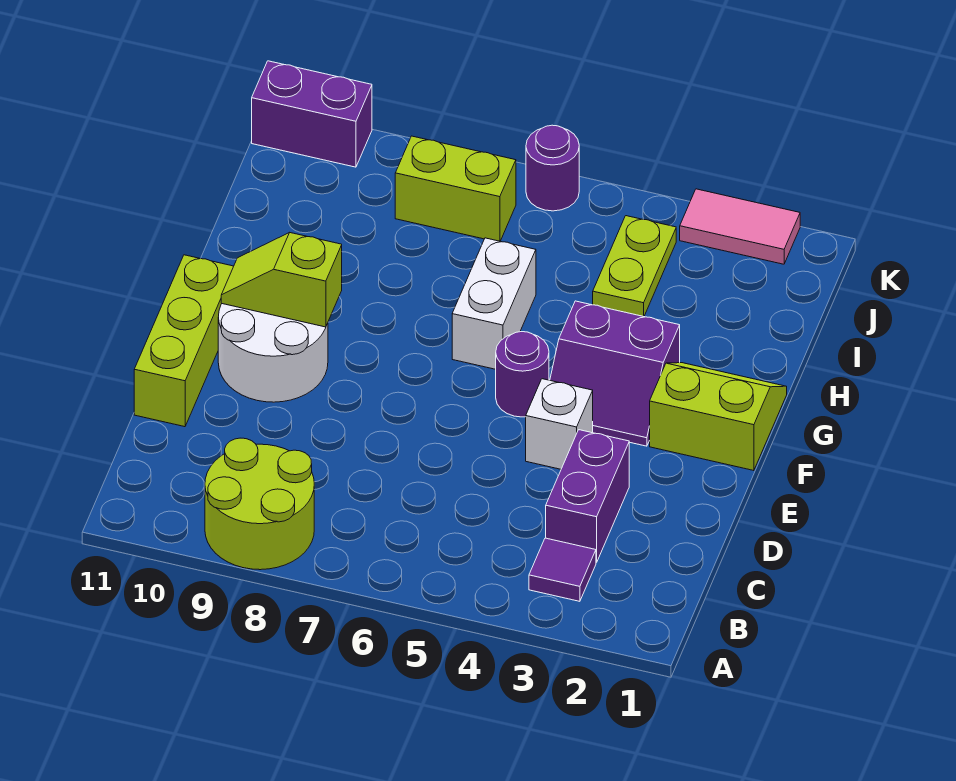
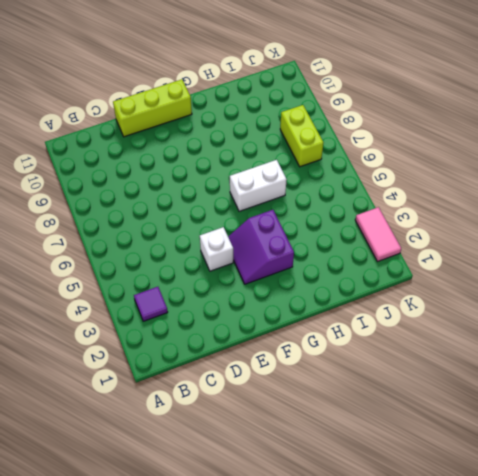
none -> lime 2x2 round brick [205,438,314,570]
none -> purple 1x2 brick [546,430,629,563]
none -> white 2x2 round brick [218,304,328,402]

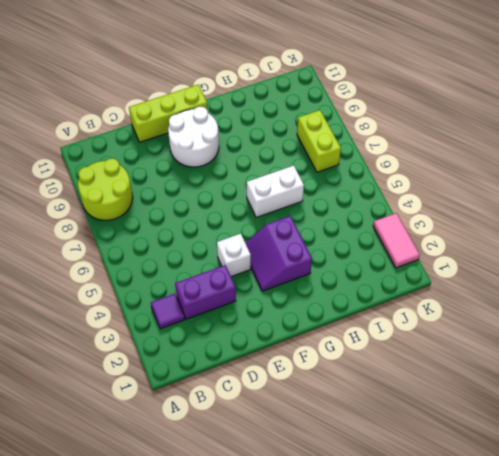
none -> lime 2x2 slope [650,363,787,471]
none -> purple 1x1 round brick [496,332,549,417]
none -> lime 1x2 plate [593,216,676,316]

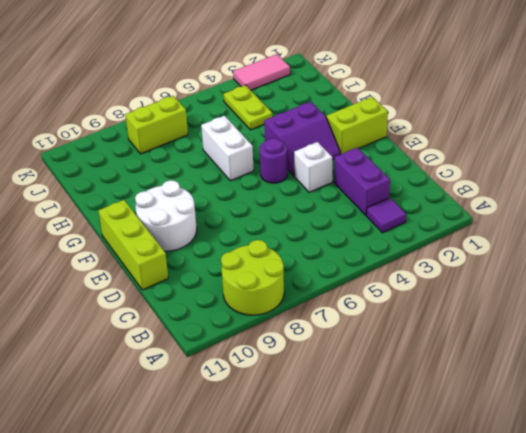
none -> purple 1x1 round brick [526,125,579,211]
none -> purple 1x2 brick [252,61,372,167]
none -> lime 1x2 slope [221,233,342,327]

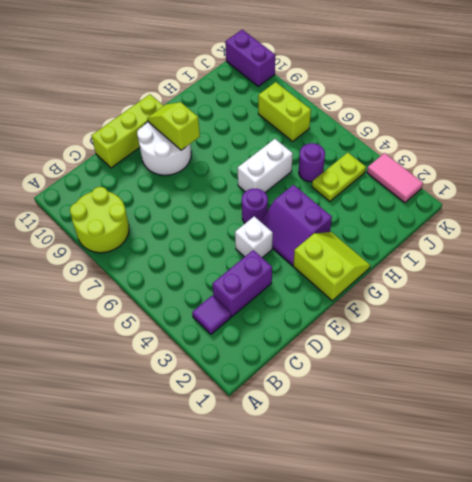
purple 1x1 round brick [299,143,325,182] -> purple 1x1 round brick moved to [526,125,579,211]

